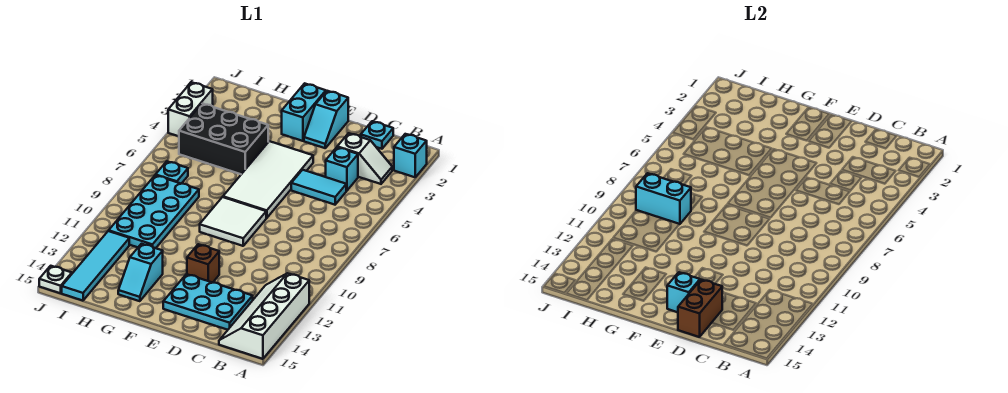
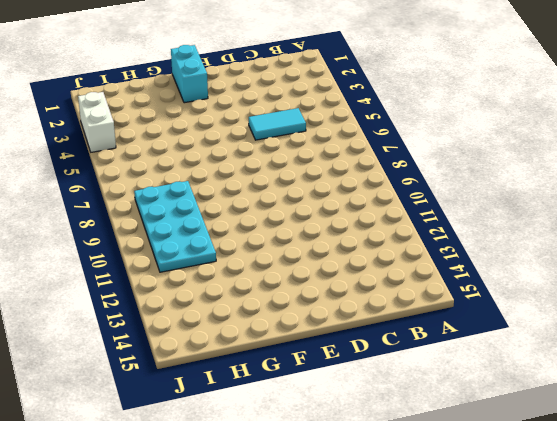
none -> cyan 1x1 brick [394,134,427,177]
none -> white 2x4 slope [219,273,309,359]
none -> white 1x2 slope [337,133,392,184]

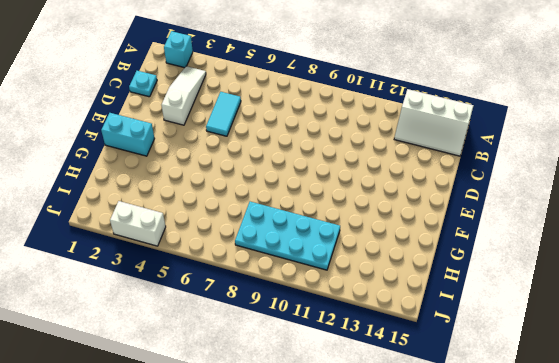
white 2x3 slope [394,89,474,156] -> white 2x4 slope [219,273,309,359]
white 1x3 slope [162,66,206,125] -> white 1x2 slope [337,133,392,184]
none -> cyan 1x1 brick [326,147,358,191]
none -> cyan 2x3 plate [163,274,253,330]
none -> cyan 1x2 slope [304,91,348,148]

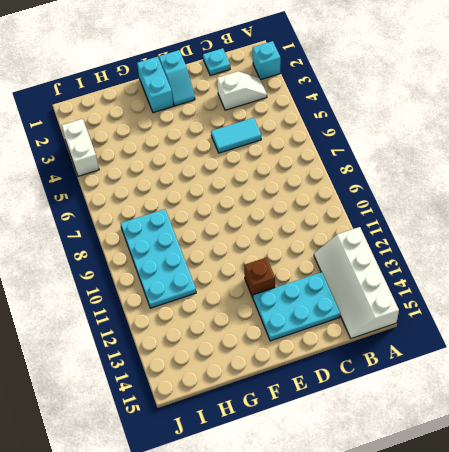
none -> cyan 1x1 brick [326,147,358,191]
none -> white 2x4 tile [223,141,313,218]
none -> white 2x2 tile [200,197,266,246]

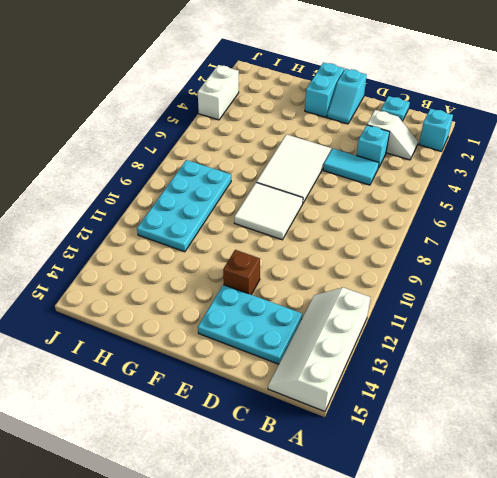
white 2x3 tile [256,134,331,203] -> white 2x4 tile [223,141,313,218]
none -> black 2x3 brick [179,104,268,174]
none -> cyan 1x2 slope [118,244,163,301]
none -> cyan 1x1 plate [156,161,188,184]

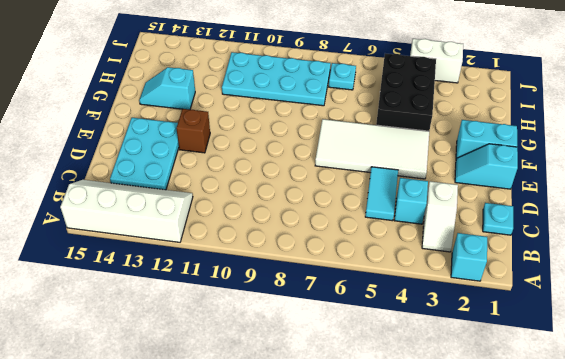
none -> white 2x2 tile [200,197,266,246]
none -> cyan 1x4 tile [62,231,129,301]
none -> white 1x1 plate [39,266,72,293]

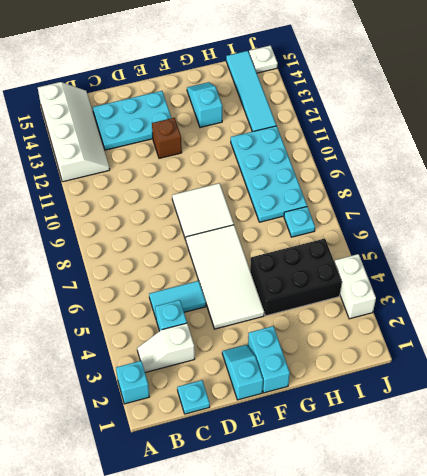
none -> brown 1x2 brick [678,280,722,337]
none -> cyan 1x1 brick [667,272,700,312]
none -> cyan 1x2 brick [636,173,691,224]

